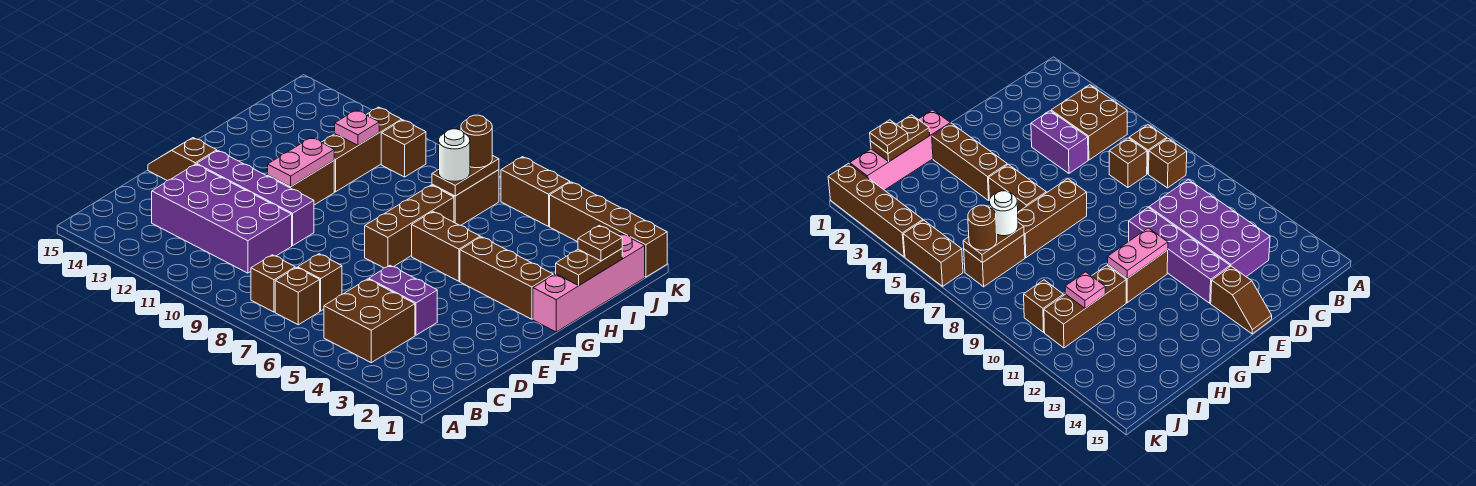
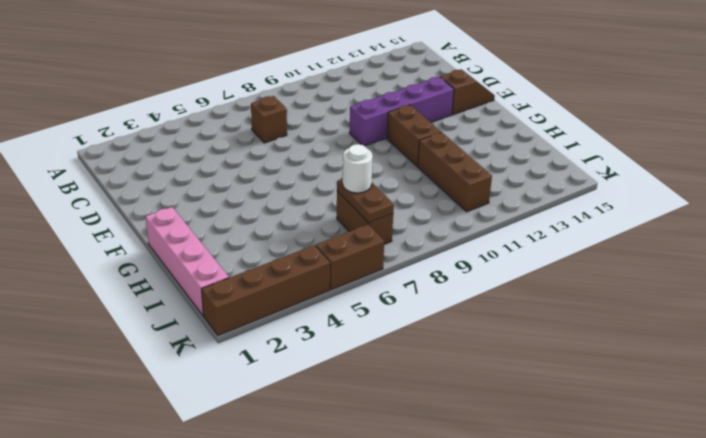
none -> brown 2x2 brick [324,279,415,363]
none -> brown 1x1 brick [275,268,320,325]
none -> brown 1x1 brick [251,255,295,312]

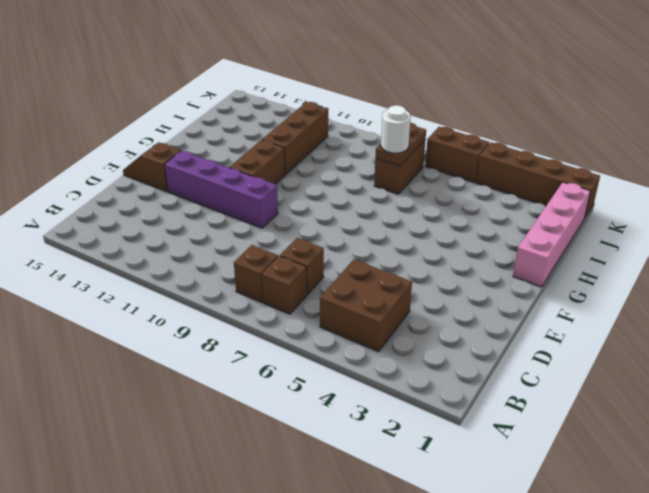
none -> purple 2x4 brick [152,164,292,273]
none -> purple 1x2 brick [369,266,437,335]
none -> brown 1x3 brick [365,185,454,268]

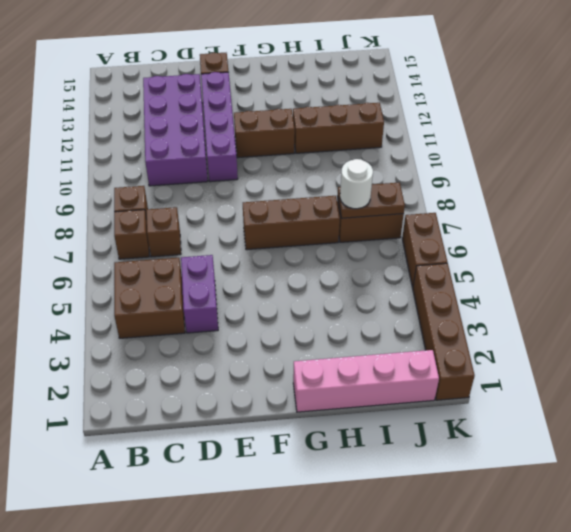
none -> brown 1x3 brick [460,237,553,319]
none -> brown 1x2 brick [412,212,480,281]
none -> brown 1x1 brick [381,120,426,177]

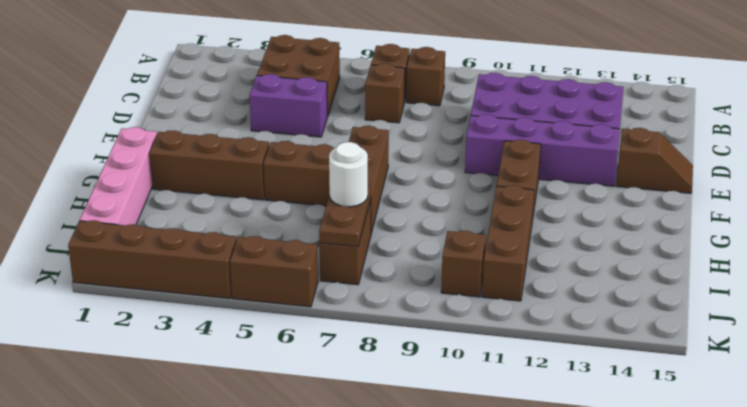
none -> pink 1x2 plate [268,137,334,187]
none -> brown 1x2 plate [556,249,622,285]
none -> pink 1x1 plate [335,110,379,145]

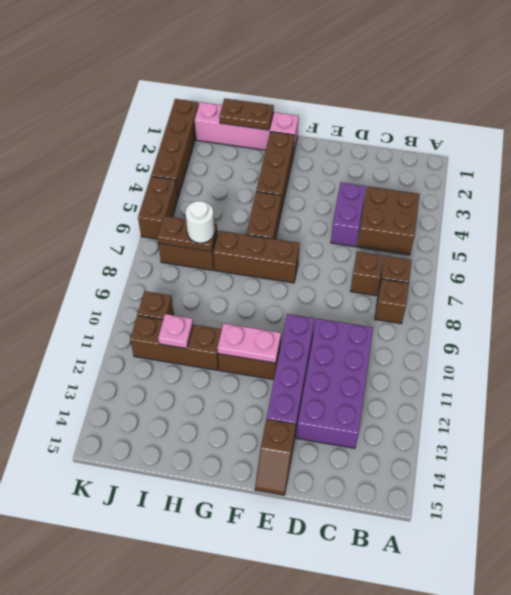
none -> brown 1x1 plate [578,226,622,261]
none -> brown 1x1 round brick [461,115,492,168]

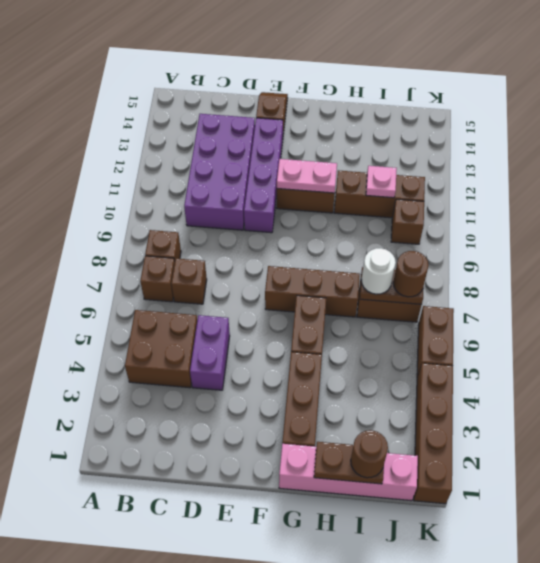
brown 1x1 round brick [351,430,388,478] -> brown 1x1 plate [578,226,622,261]

